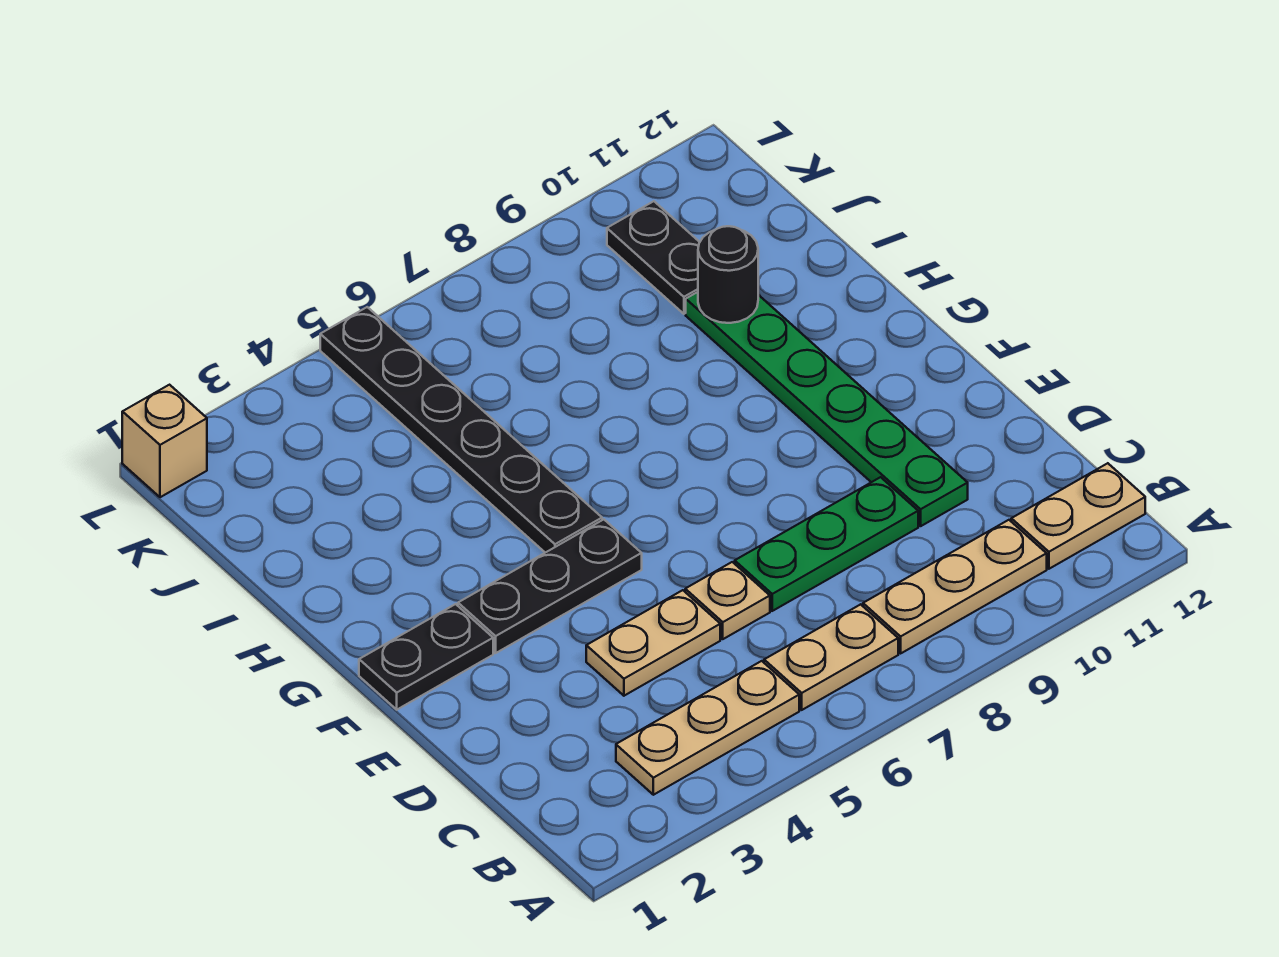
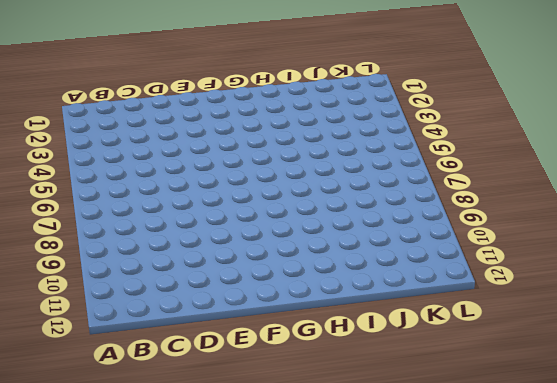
none -> tan 1x3 plate [616,661,799,795]
none -> tan 1x2 plate [764,604,898,710]
none -> tan 1x3 plate [863,520,1047,653]

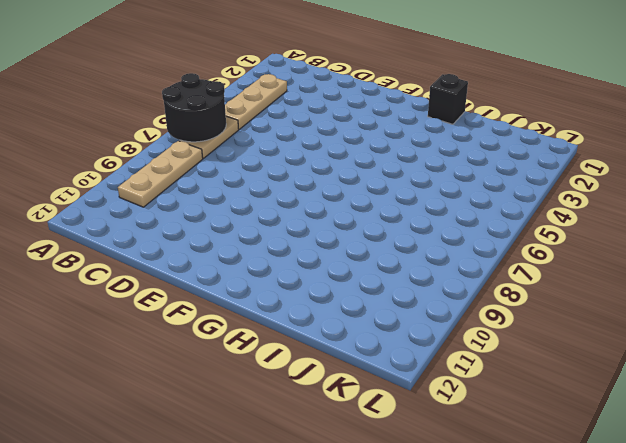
black 2x2 round brick [162,73,226,142] -> none
black 1x1 brick [428,74,468,124] -> none
none -> tan 1x2 plate [1011,463,1145,569]
none -> tan 1x2 plate [586,590,720,696]
none -> tan 1x1 plate [685,562,770,639]

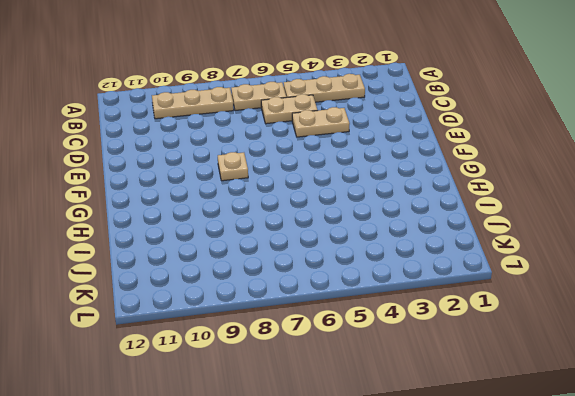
tan 1x2 plate [261,94,318,124] -> tan 1x2 plate moved to [1011,463,1145,569]
tan 1x1 plate [218,152,248,181] -> tan 1x1 plate moved to [685,562,770,639]
none -> green 1x3 plate [735,477,918,611]
none -> green 1x6 plate [686,292,968,526]
none -> black 1x2 plate [359,604,493,710]

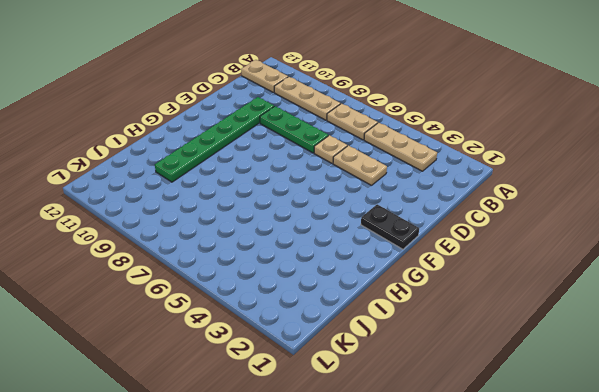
none -> black 1x3 plate [458,520,642,653]
none -> black 1x6 plate [320,307,602,553]
none -> black 1x2 plate [607,201,700,314]

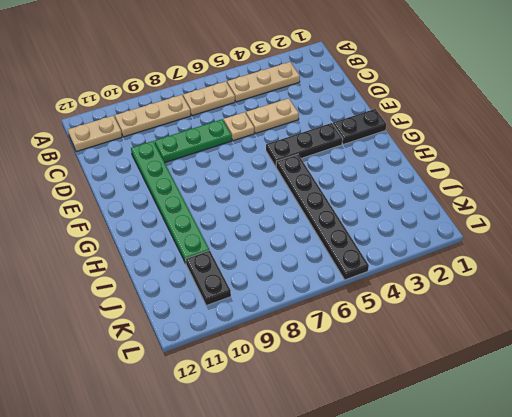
none -> tan 1x1 brick [122,385,207,497]
none -> black 1x1 round brick [698,226,758,323]

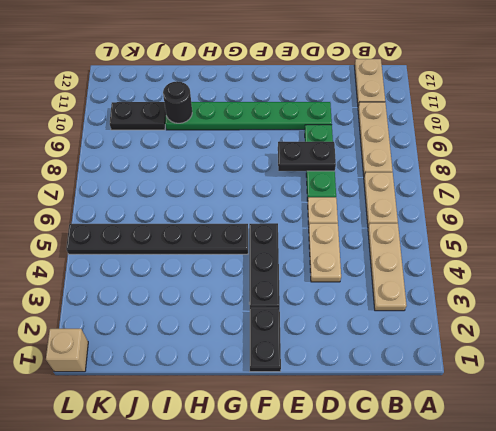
black 1x2 plate [278,141,336,171] -> none

